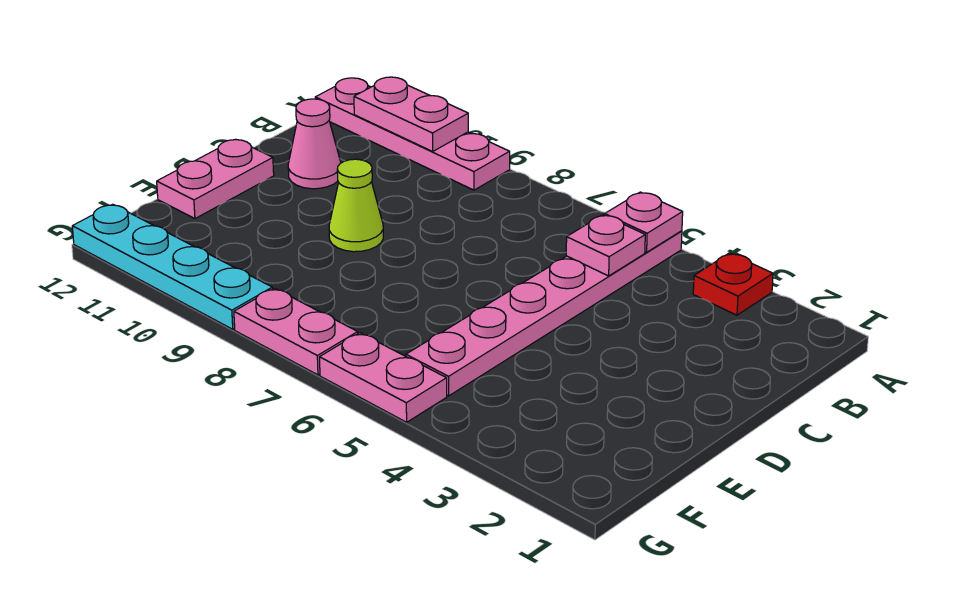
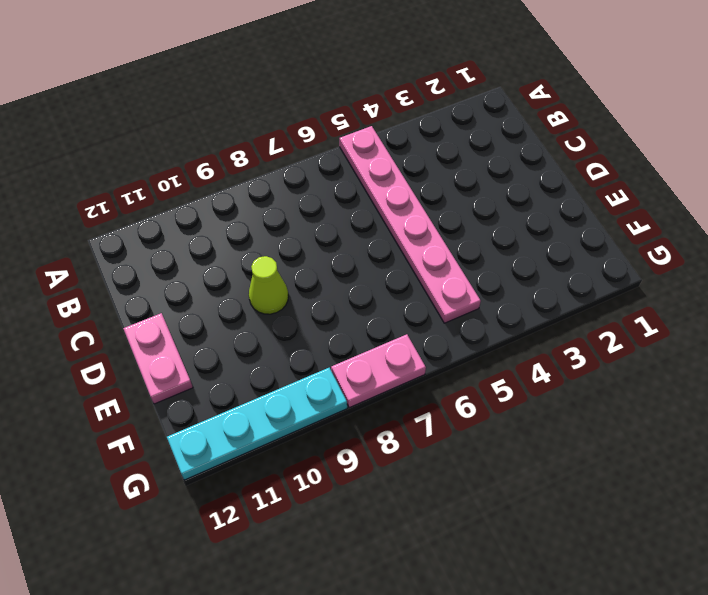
none -> red 1x1 plate [693,253,773,315]
none -> pink 1x4 plate [315,78,510,190]
none -> pink 1x1 cone [288,99,341,189]

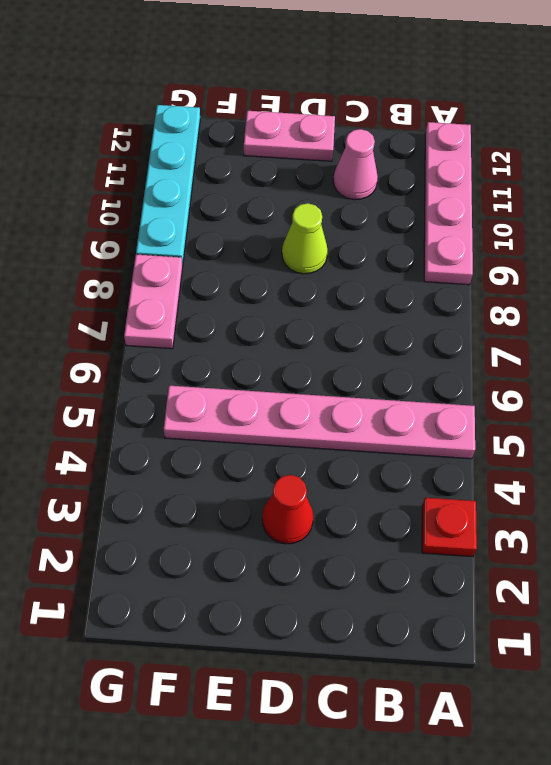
red 1x1 cone [262,475,313,544] -> none
none -> pink 1x2 plate [319,333,447,422]
none -> pink 1x1 plate [605,192,683,252]
none -> pink 1x2 plate [354,77,468,151]

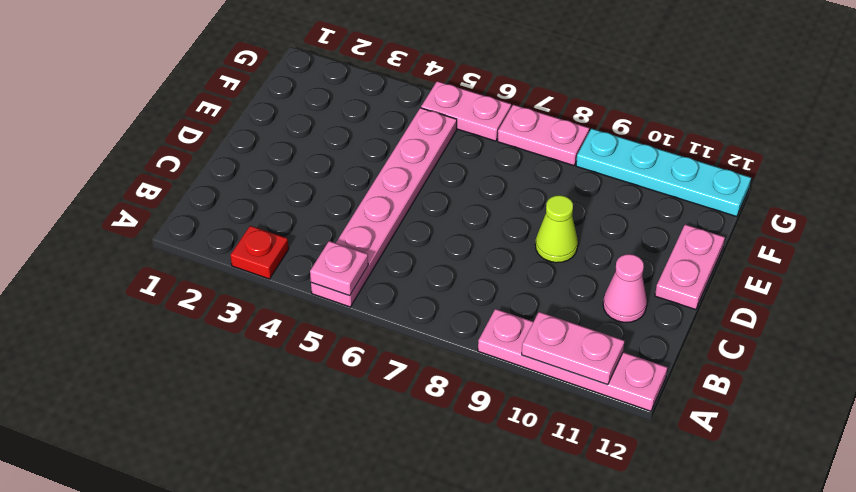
none -> pink 1x1 plate [566,215,645,276]

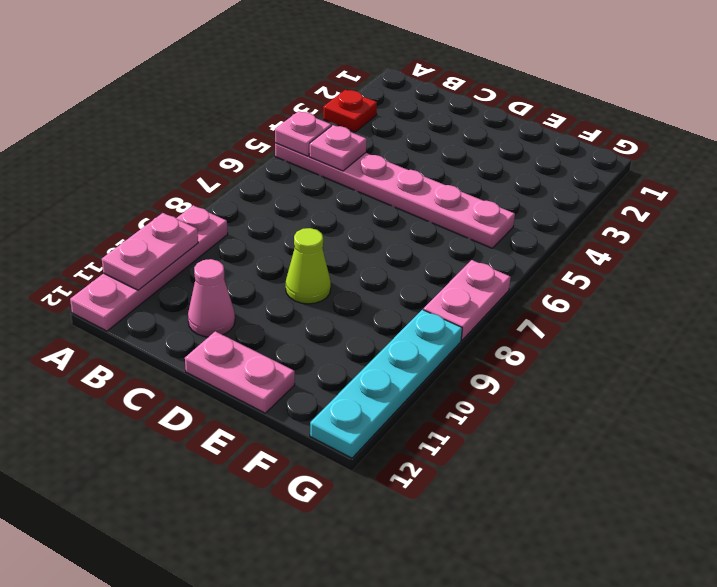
none -> pink 1x2 plate [319,333,447,422]

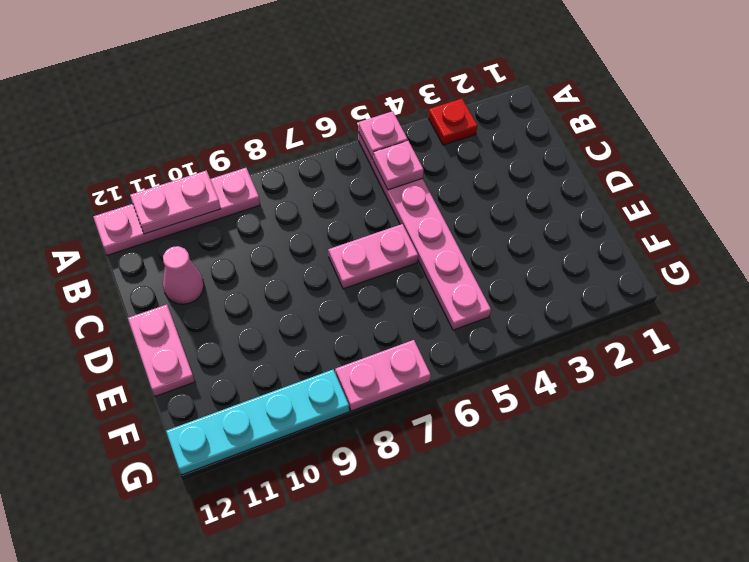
pink 1x2 plate [328,224,418,289] -> pink 1x2 plate moved to [319,333,447,422]
none -> lime 1x1 cone [329,159,383,252]

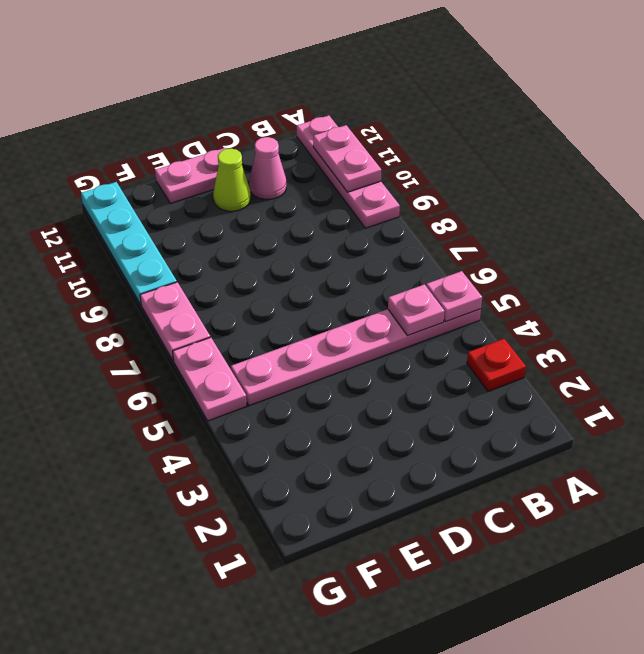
lime 1x1 cone [213,149,251,211] -> lime 1x1 cone moved to [329,159,383,252]

